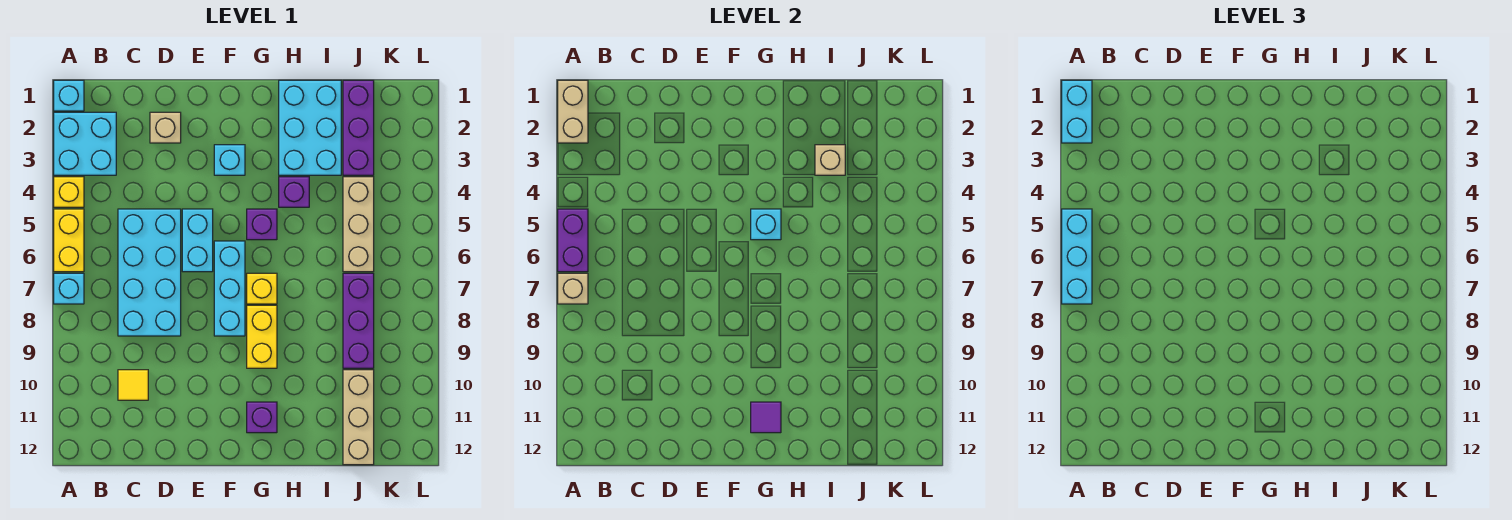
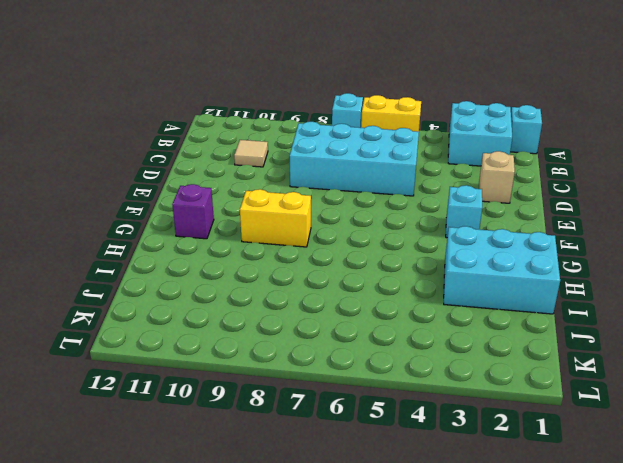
tan 1x1 tile [234,140,268,167] -> yellow 1x1 tile [118,370,148,400]
none -> yellow 1x1 brick [54,177,84,207]
none -> cyan 1x2 brick [182,209,213,272]
none -> cyan 1x3 brick [214,241,245,336]

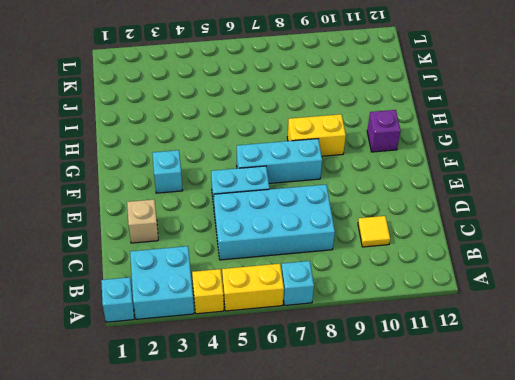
none -> purple 1x1 brick [247,209,277,240]
none -> yellow 1x1 brick [247,273,277,304]
none -> cyan 2x3 brick [279,80,341,175]

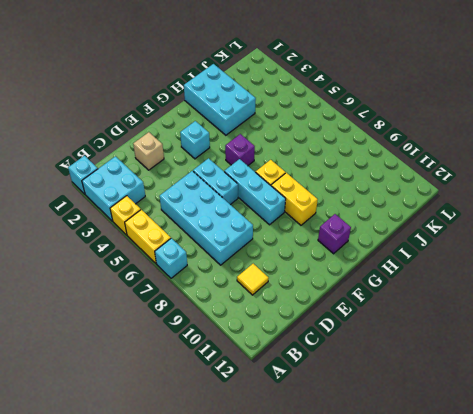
none -> purple 1x1 brick [279,177,309,207]
none -> purple 1x3 brick [343,80,374,175]
none -> tan 1x3 brick [343,177,374,272]

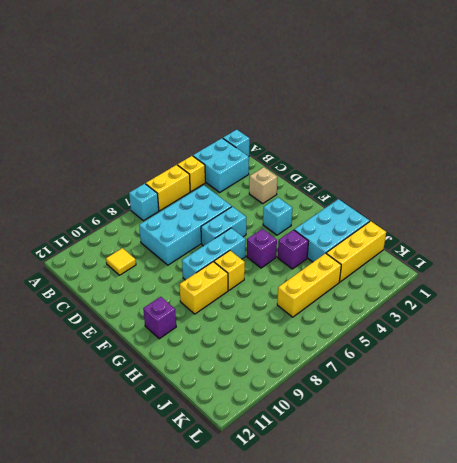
yellow 1x3 brick [326,221,386,282] -> purple 1x3 brick [343,80,374,175]
yellow 1x3 brick [277,253,341,317] -> tan 1x3 brick [343,177,374,272]
none -> purple 1x3 brick [343,273,374,368]
none -> tan 1x3 brick [343,370,374,465]
none -> tan 1x2 brick [558,80,588,143]

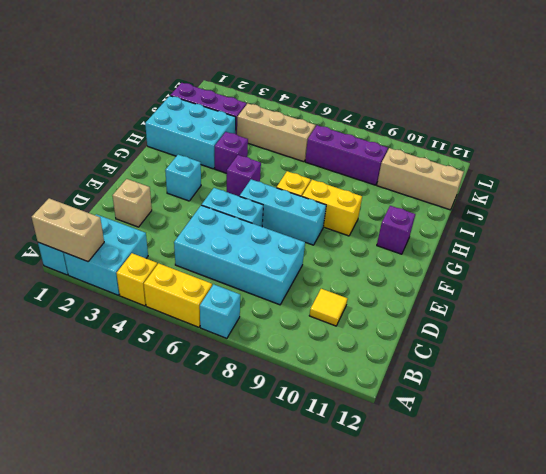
none -> purple 1x2 brick [558,209,588,272]
none -> tan 1x1 brick [558,273,588,304]
none -> cyan 1x1 brick [751,209,781,240]

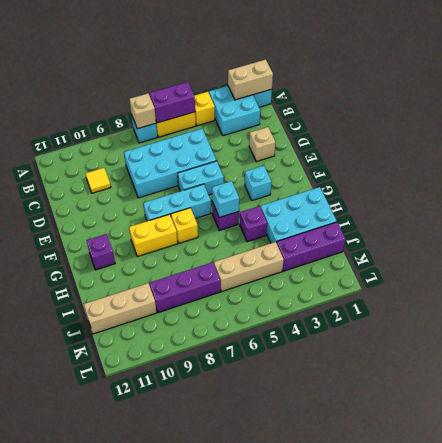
none -> purple 1x1 tile [751,402,781,433]
none -> tan 1x1 brick [815,145,845,175]
none -> cyan 1x2 brick [1062,80,1092,143]

